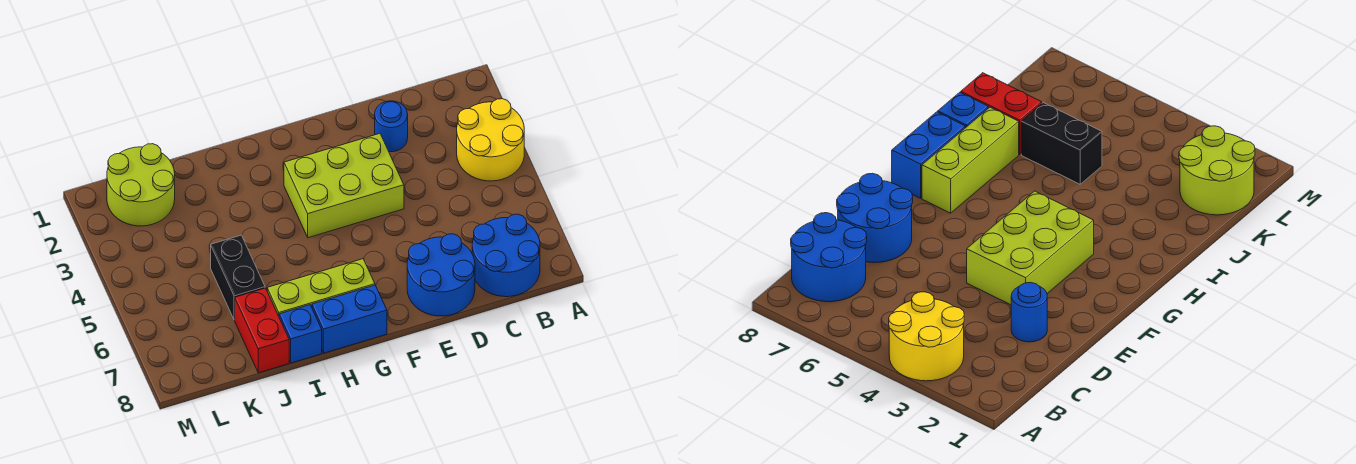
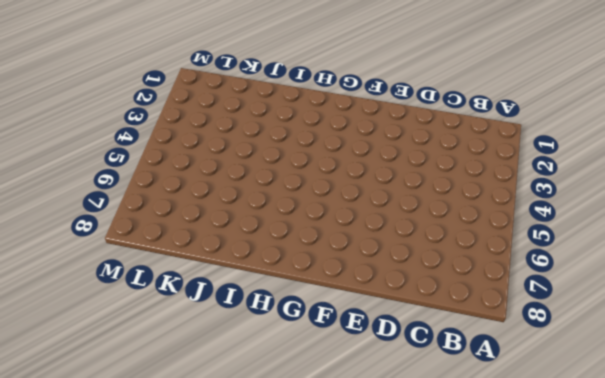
none -> yellow 2x2 round brick [457,99,524,181]
none -> blue 2x2 round brick [472,214,540,297]

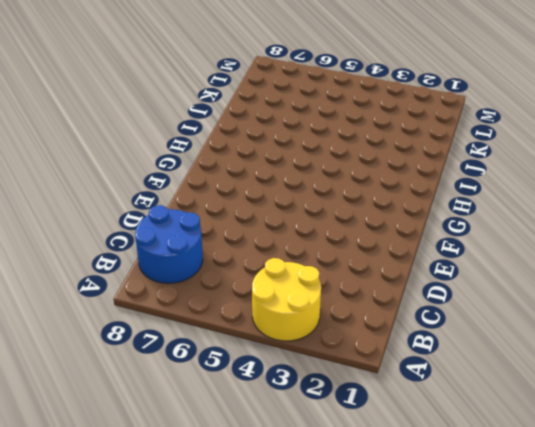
none -> blue 1x1 round brick [375,101,408,152]
none -> blue 2x2 round brick [407,234,475,316]

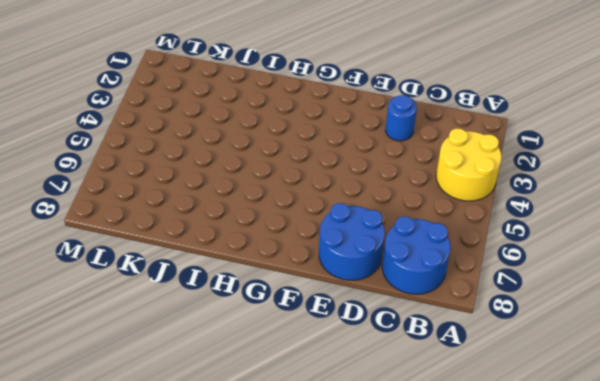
none -> lime 2x3 brick [284,134,404,238]
none -> lime 1x3 brick [267,259,375,316]

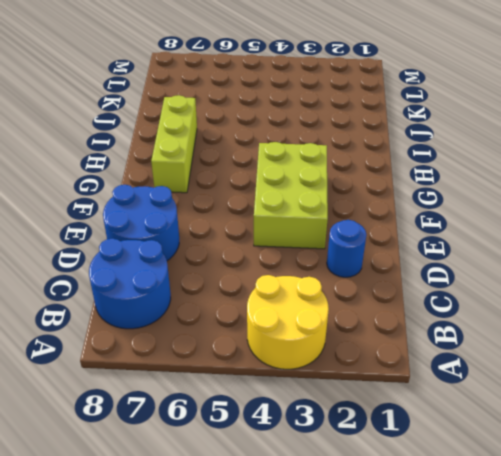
none -> blue 1x2 brick [312,285,387,353]
none -> blue 1x1 brick [279,305,322,363]

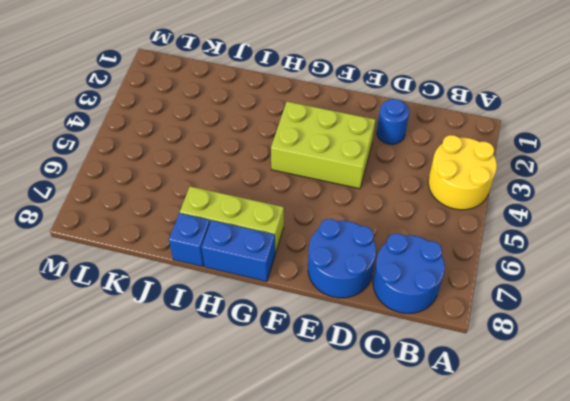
none -> black 1x2 brick [211,235,265,320]
none -> red 1x2 brick [235,288,289,373]

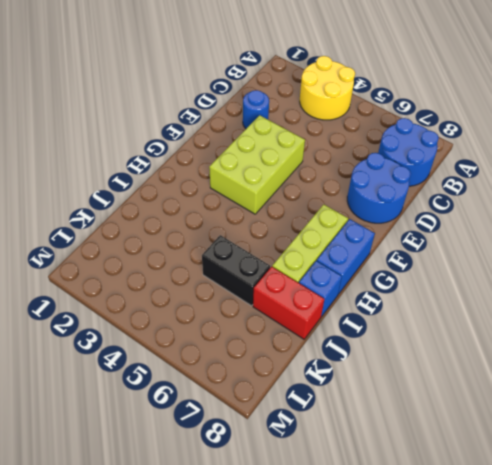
none -> lime 2x2 round brick [107,144,175,226]

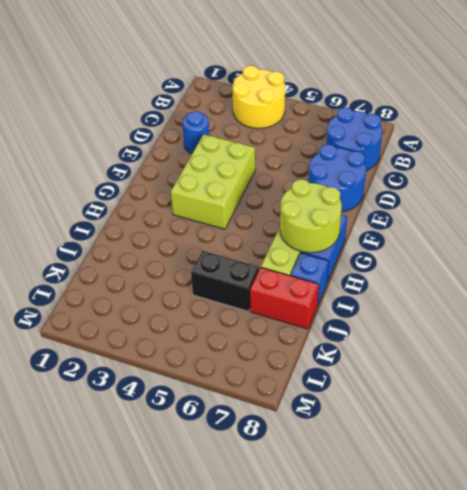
lime 2x2 round brick [280,179,342,253] -> lime 2x2 round brick moved to [107,144,175,226]

